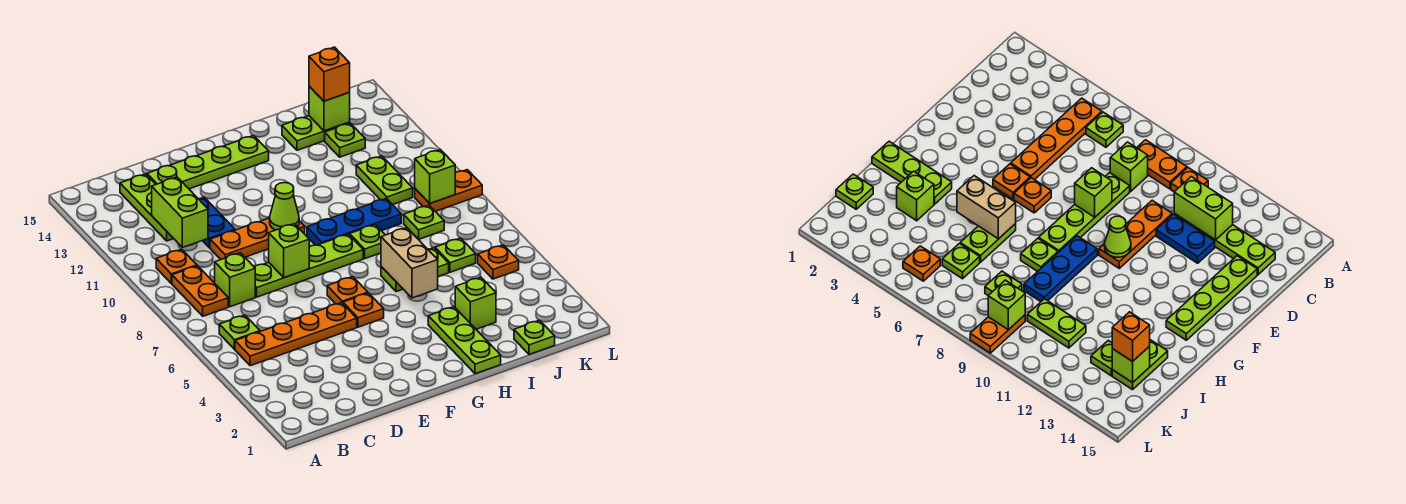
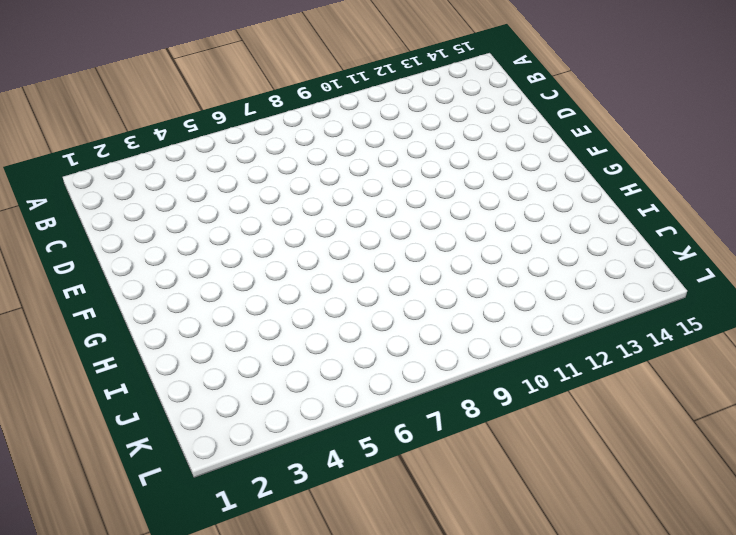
none -> orange 1x4 plate [235,303,357,366]
none -> lime 1x1 plate [219,315,260,349]
none -> orange 1x2 plate [172,266,228,316]
none -> orange 1x1 plate [156,249,197,283]

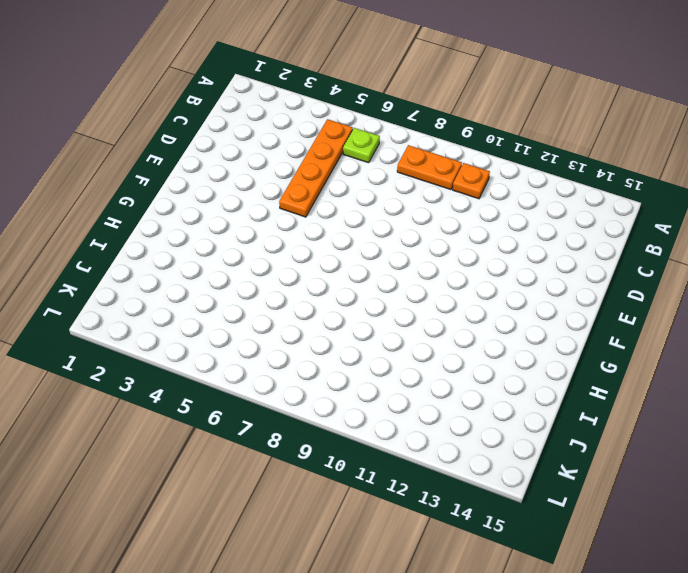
none -> lime 1x1 brick [215,253,255,307]
none -> lime 1x3 plate [120,174,174,241]
none -> lime 1x4 plate [255,234,363,297]
none -> orange 1x3 plate [210,218,305,260]

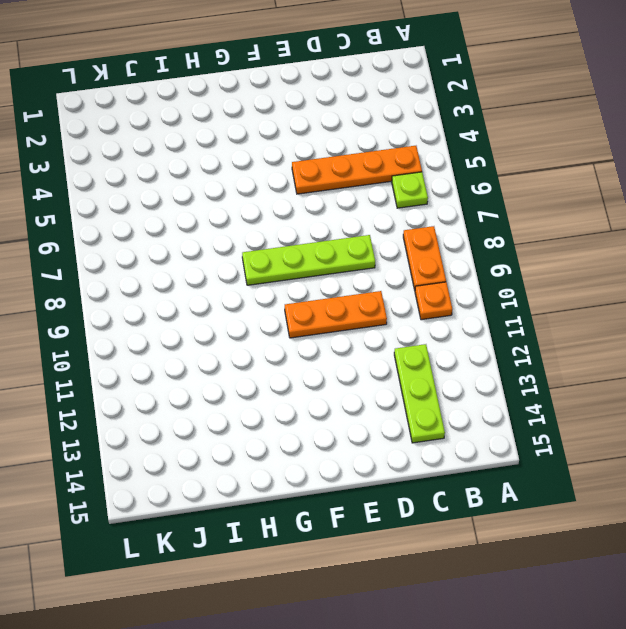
none -> lime 1x1 brick [215,253,255,307]
none -> blue 1x2 plate [199,197,235,248]
none -> lime 1x4 plate [147,135,269,189]
none -> orange 1x1 plate [343,293,384,327]

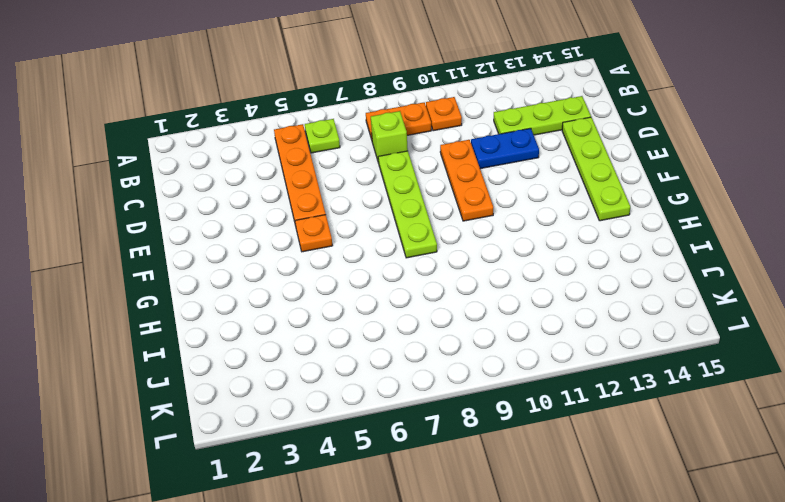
none -> orange 1x1 plate [327,277,368,304]
none -> blue 1x3 plate [307,198,401,245]
none -> lime 1x3 plate [428,307,501,374]
none -> lime 1x2 plate [381,248,449,292]

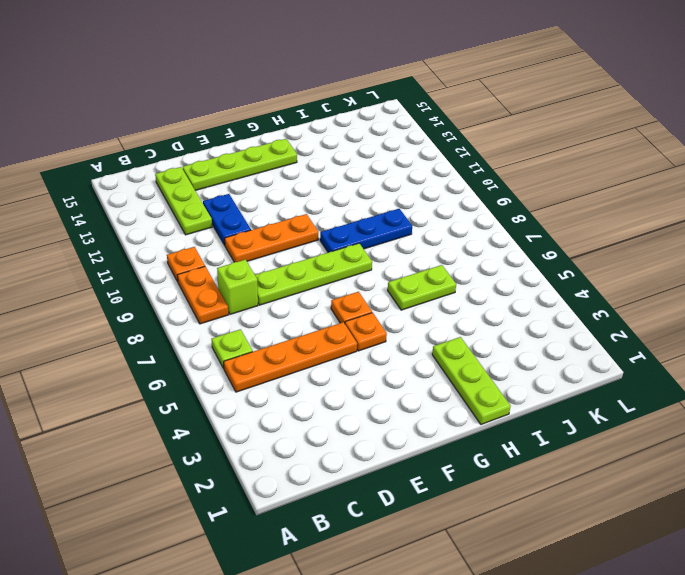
none -> lime 1x1 plate [350,225,385,258]
none -> lime 1x1 brick [455,277,496,329]
none -> lime 1x2 plate [282,116,350,150]
none -> lime 1x1 plate [514,320,555,354]

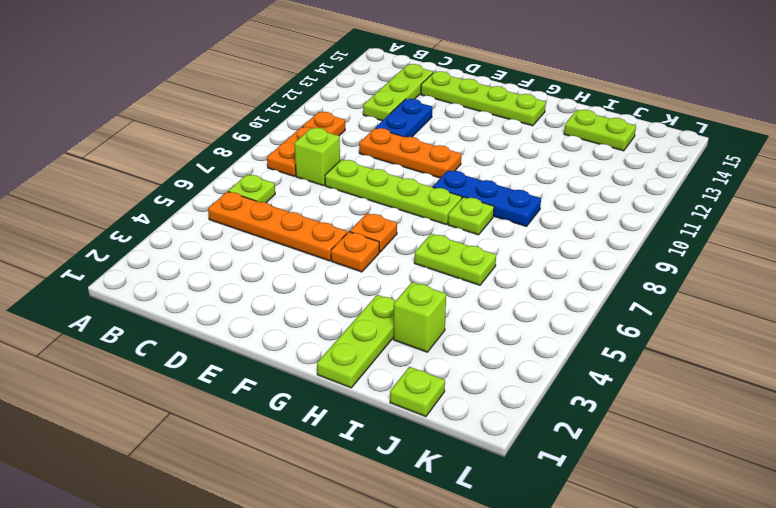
none -> lime 1x1 plate [435,238,476,272]
none -> lime 1x1 plate [404,205,444,240]
none -> lime 1x2 plate [356,156,413,205]
none -> lime 1x1 plate [325,123,365,157]

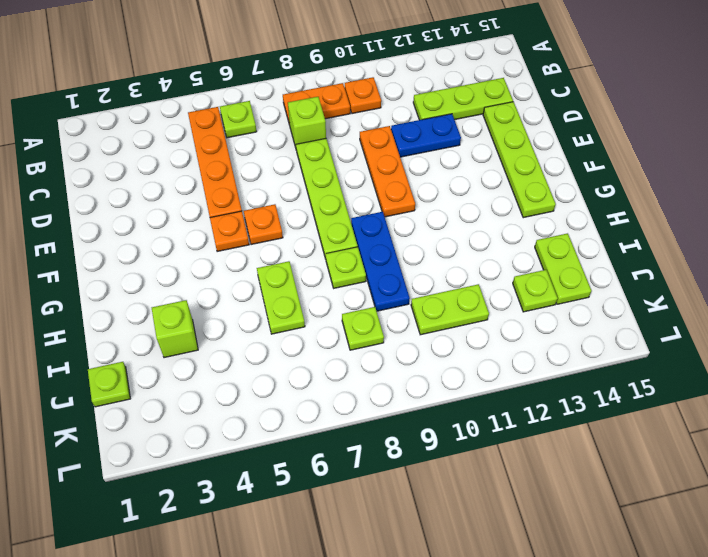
none -> lime 1x3 plate [428,307,501,374]
none -> lime 1x1 plate [435,238,476,272]
none -> orange 1x1 plate [478,245,519,279]
none -> orange 1x2 plate [415,170,482,211]

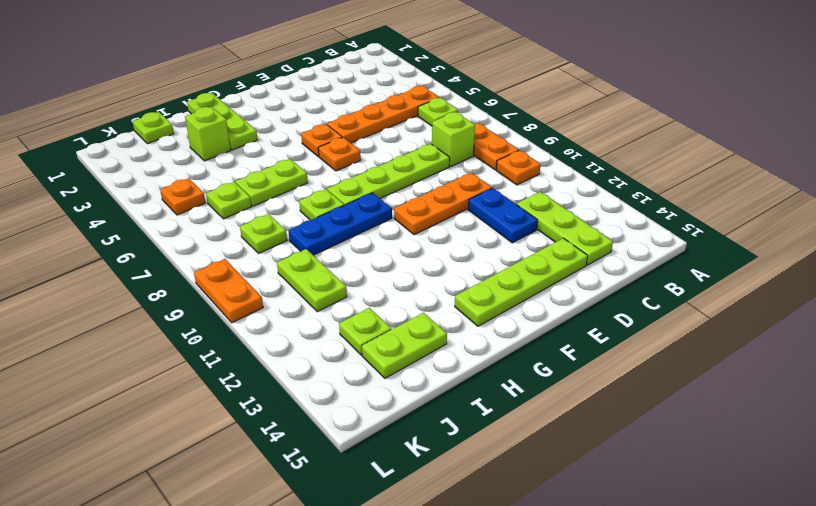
orange 1x2 plate [194,259,263,323] -> orange 1x2 plate turned to [415,170,482,211]
none -> lime 1x2 brick [152,177,208,248]
none -> lime 1x1 brick [269,224,309,278]
none -> lime 1x1 cone [270,183,299,230]
none -> tan 1x2 brick [381,228,438,298]

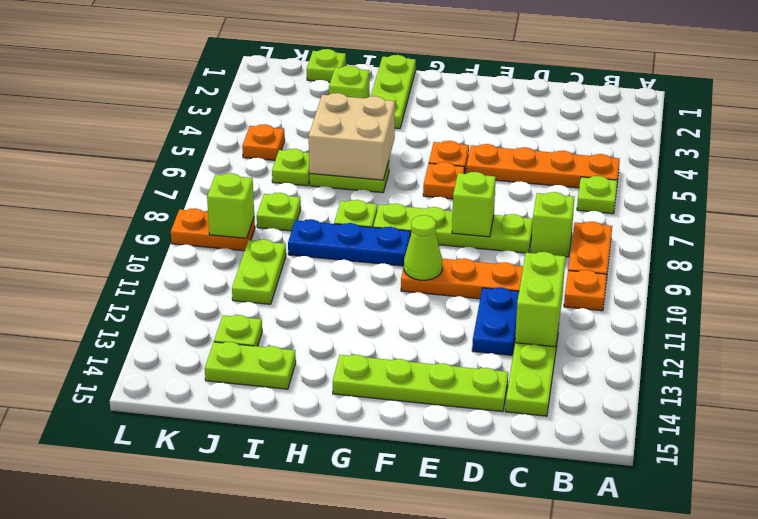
tan 2x2 brick [309,93,395,180] -> tan 1x2 brick [381,228,438,298]
none -> lime 1x1 brick [309,86,350,131]
none -> orange 1x1 brick [309,47,350,101]

